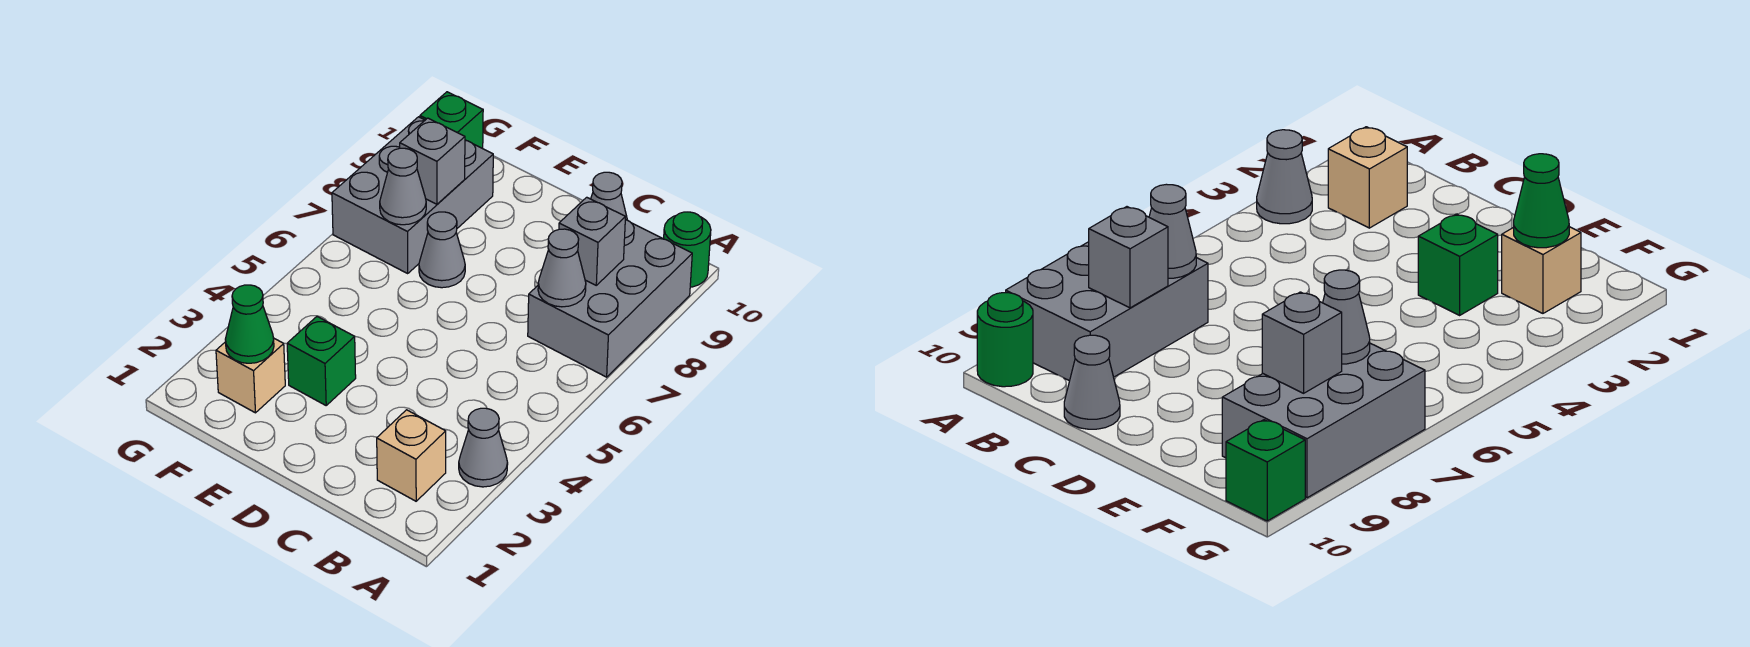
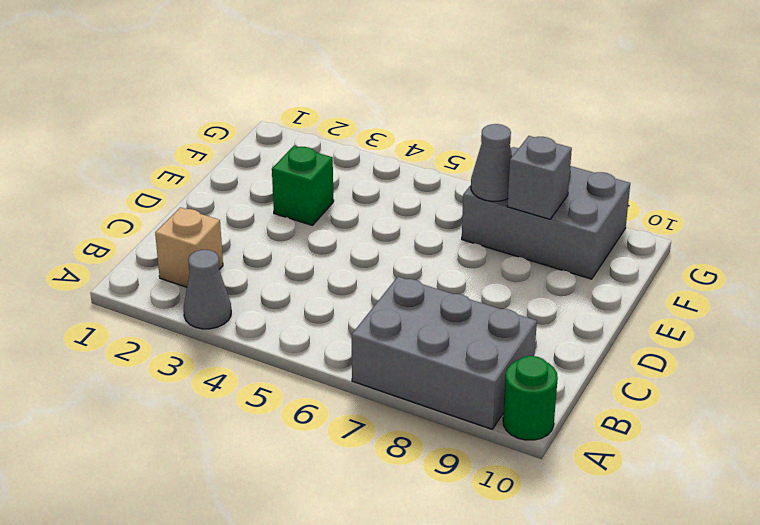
none -> grey 1x1 cone [591,172,627,220]
none -> grey 1x1 cone [419,212,465,288]
none -> tan 1x1 brick [216,338,285,413]

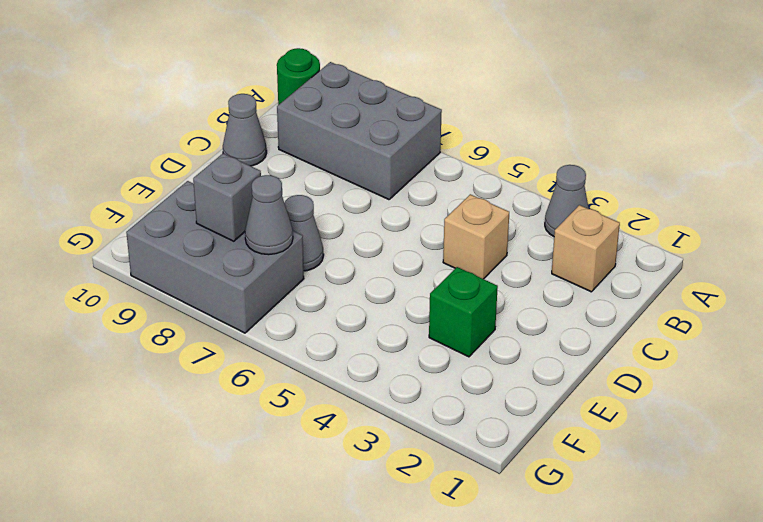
tan 1x1 brick [443,194,509,279] -> tan 1x1 brick moved to [216,338,285,413]
none -> green 1x1 brick [420,92,483,148]
none -> grey 1x1 cone [538,229,586,307]
none -> grey 1x1 brick [559,197,625,285]

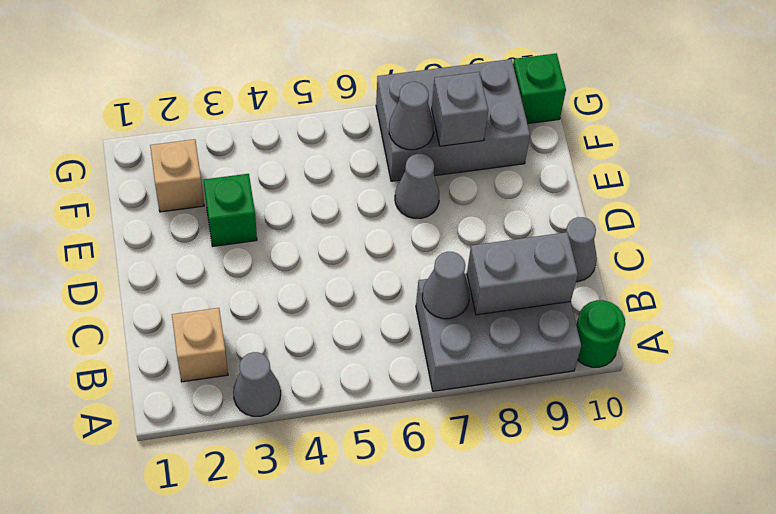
grey 1x2 brick [467,232,578,315] -> grey 1x1 brick [559,197,625,285]
none -> green 1x1 cone [225,285,274,363]

